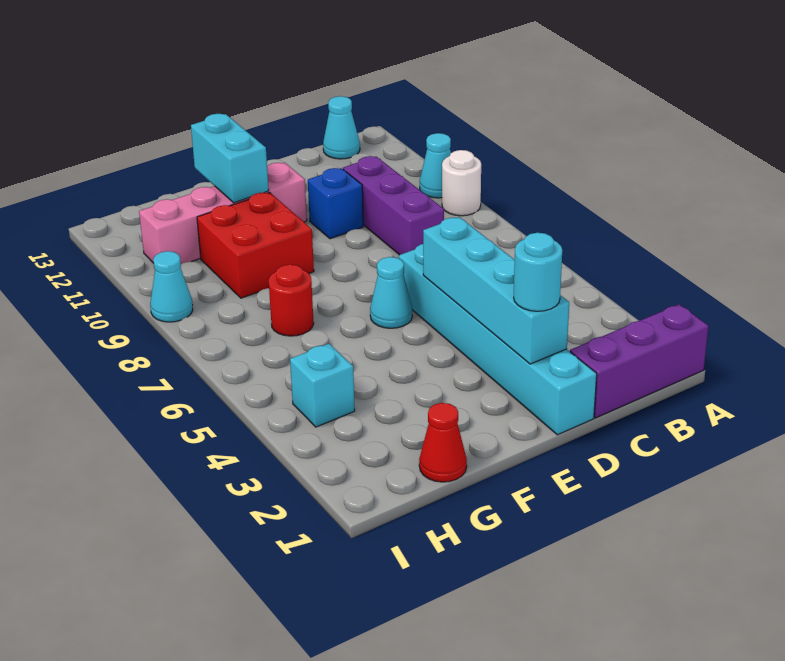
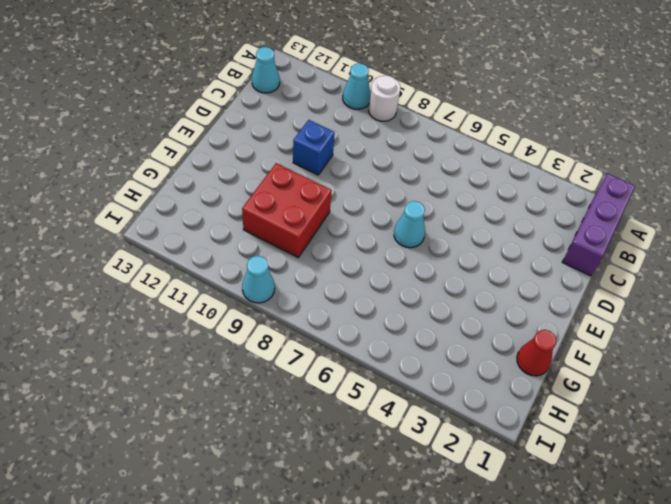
none -> purple 1x3 brick [343,156,444,255]
none -> cyan 1x6 brick [399,244,597,435]
none -> pink 1x4 brick [139,163,307,264]

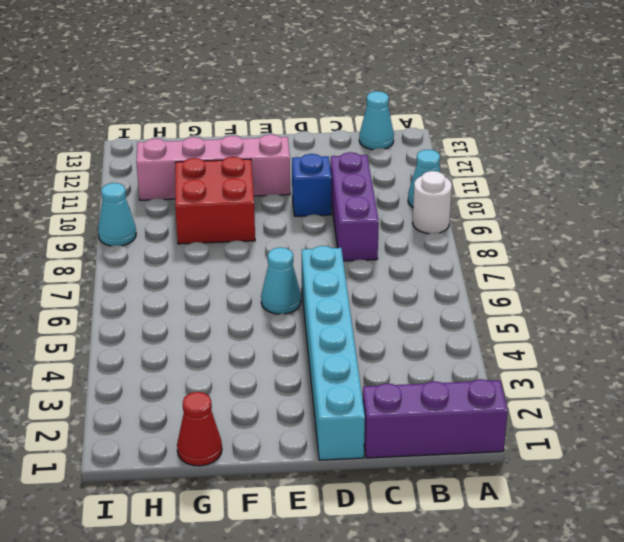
none -> red 1x1 round brick [269,264,314,336]
none -> cyan 1x1 brick [290,344,355,427]
none -> cyan 1x4 brick [423,217,569,364]

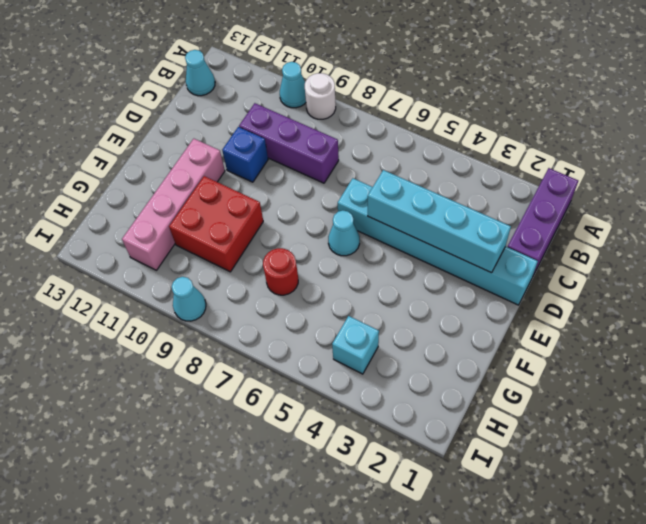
none -> red 1x1 cone [419,403,467,482]
none -> cyan 1x2 brick [191,114,269,203]
none -> cyan 1x1 round brick [514,233,562,311]

